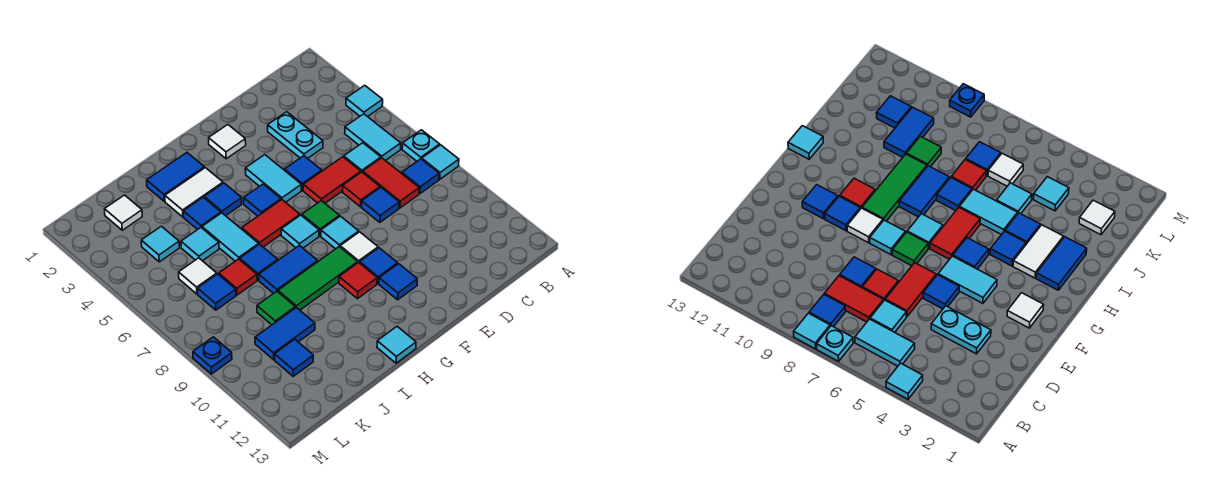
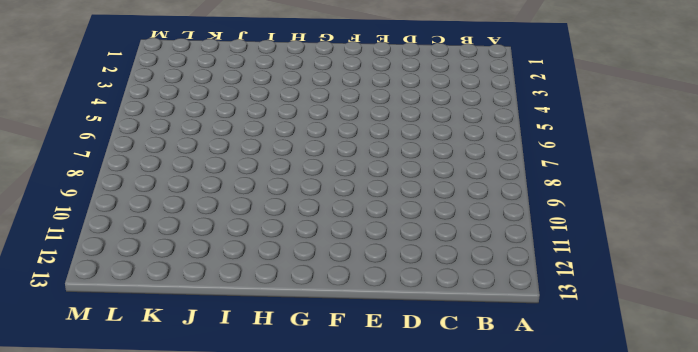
none -> cyan 1x1 tile [346,85,383,117]
none -> cyan 1x1 plate [402,130,440,161]
none -> cyan 1x1 tile [422,145,459,179]
none -> cyan 1x2 tile [345,114,401,161]

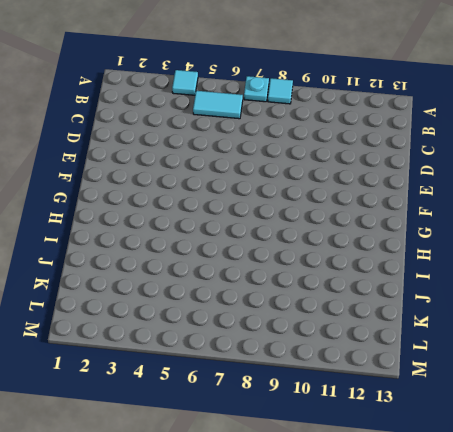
none -> blue 1x1 tile [402,159,439,194]
none -> cyan 1x1 tile [344,143,381,172]
none -> red 1x2 tile [363,158,419,208]
none -> cyan 1x2 plate [268,112,323,159]

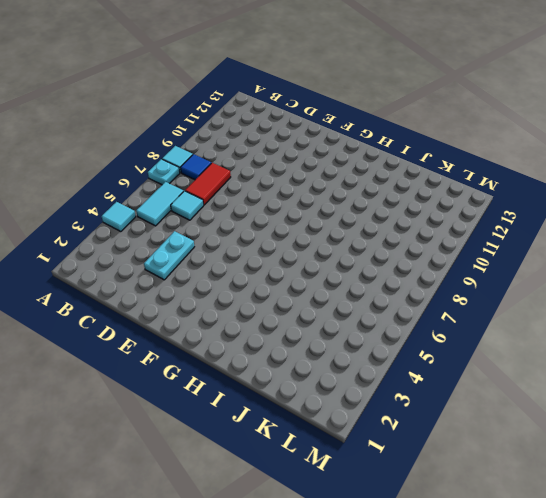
none -> red 1x2 tile [303,157,361,203]
none -> red 1x1 tile [343,172,380,207]
none -> blue 1x1 tile [362,188,399,222]
none -> blue 1x1 tile [285,156,322,190]

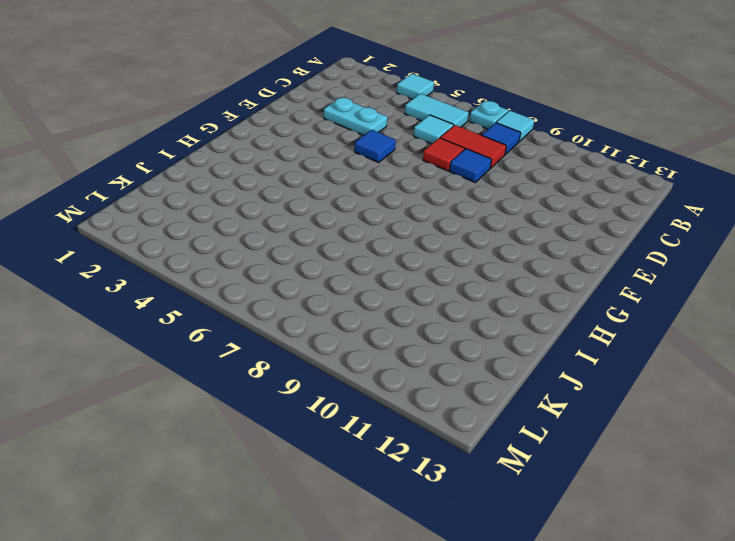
none -> red 1x2 tile [303,157,361,203]
none -> white 1x1 tile [209,125,246,159]
none -> cyan 1x2 tile [245,155,301,202]
none -> green 1x1 tile [302,201,340,236]

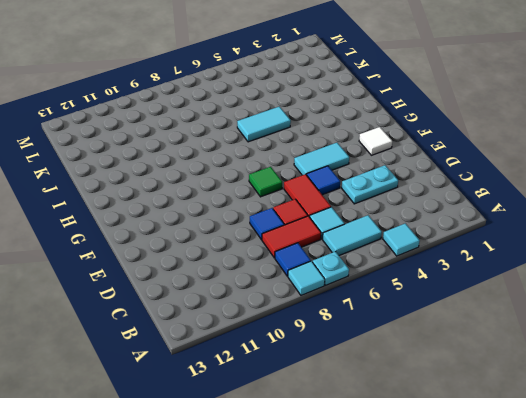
none -> cyan 1x1 tile [321,216,359,249]
none -> white 1x1 tile [340,232,378,263]
none -> blue 1x1 tile [360,248,398,284]
none -> blue 1x1 tile [379,264,417,300]

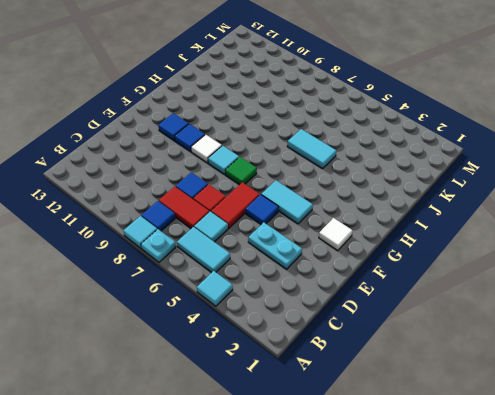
none -> blue 1x1 tile [244,184,281,216]
none -> red 1x2 tile [242,200,300,247]
none -> cyan 1x1 tile [281,215,319,248]
none -> green 1x3 tile [278,247,358,310]

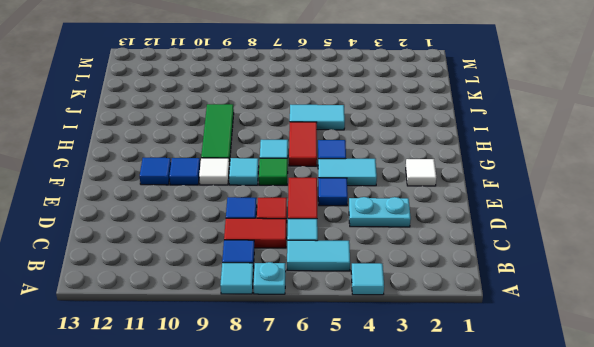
none -> red 1x1 tile [339,262,377,299]
none -> blue 1x2 tile [147,153,205,201]
none -> white 1x2 tile [165,168,223,217]
none -> blue 1x1 tile [204,183,242,216]

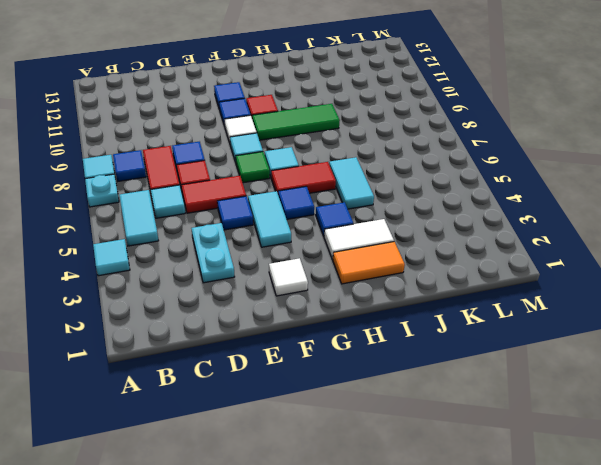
orange 1x2 tile [333,242,405,284] -> blue 1x2 tile [147,153,205,201]
none -> blue 1x2 tile [259,245,318,294]
none -> cyan 1x1 tile [377,326,416,363]
none -> blue 1x1 tile [183,197,221,230]
none -> blue 1x1 tile [240,244,278,280]

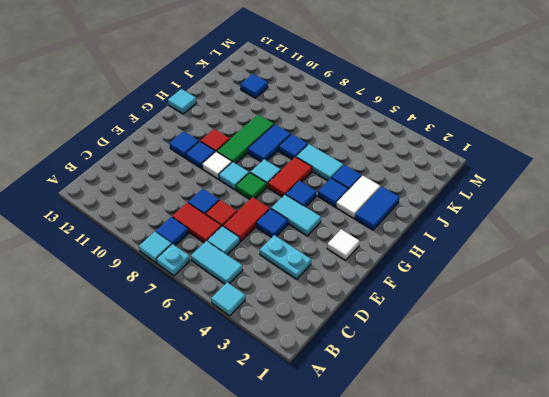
none -> cyan 1x1 tile [181,228,219,261]
none -> red 1x1 tile [219,259,257,295]
none -> green 1x1 tile [257,291,295,325]
none -> blue 1x2 tile [255,308,315,360]

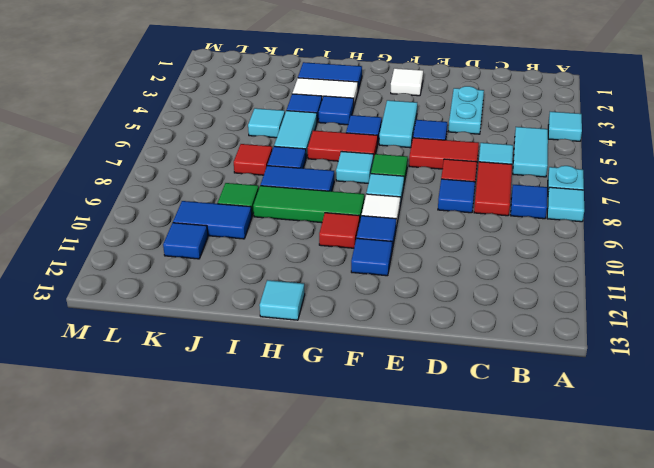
none -> white 1x1 tile [105,195,142,230]
none -> cyan 1x1 tile [141,226,179,262]
none -> white 1x1 tile [179,258,217,294]
none -> blue 1x1 tile [198,274,236,310]

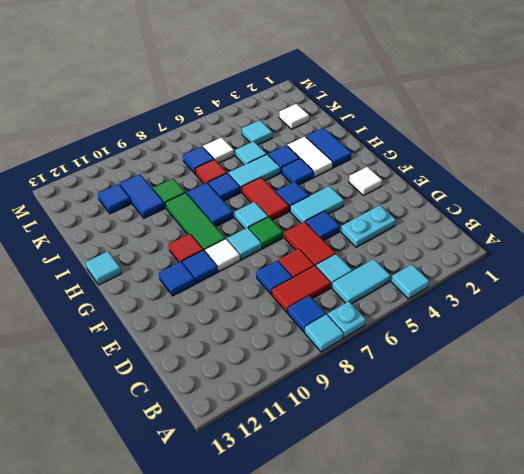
none -> blue 1x1 plate [193,337,232,374]

